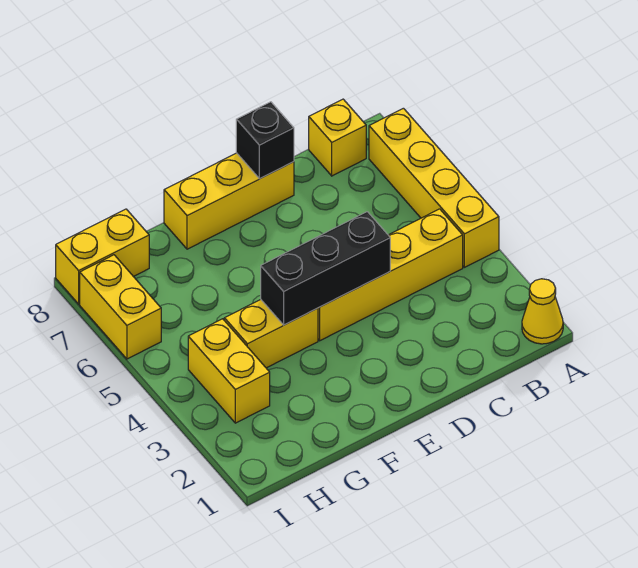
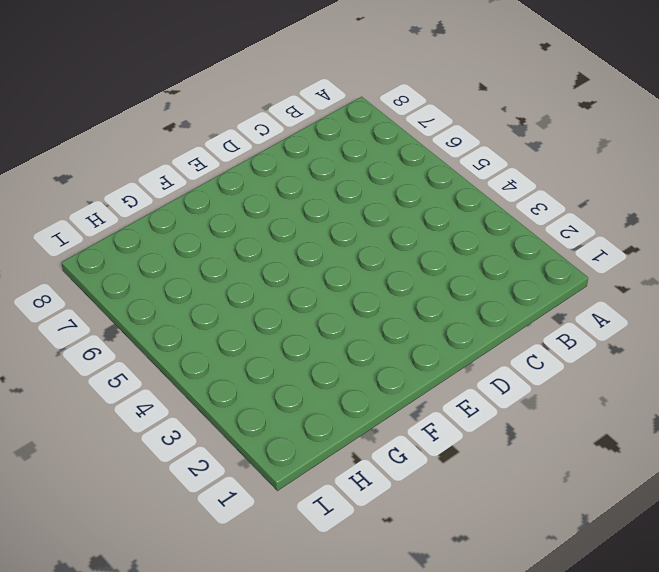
none -> yellow 1x1 cone [522,279,563,344]
none -> yellow 1x4 brick [369,108,499,267]

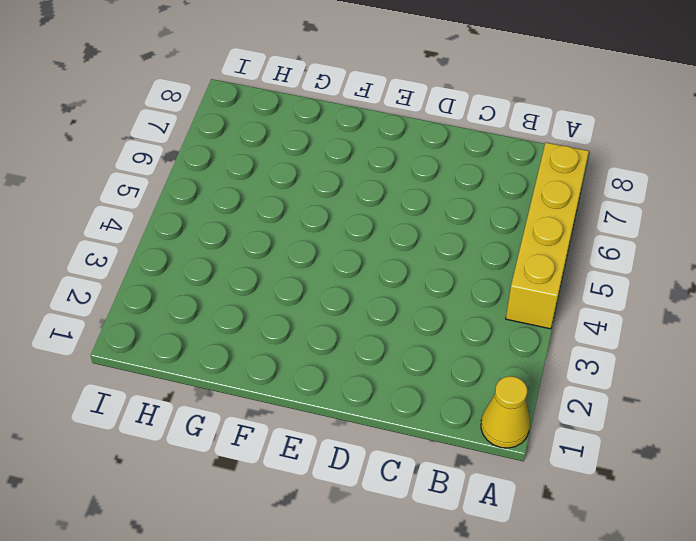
none -> yellow 1x4 brick [318,209,463,341]
none -> yellow 1x1 brick [309,99,366,176]

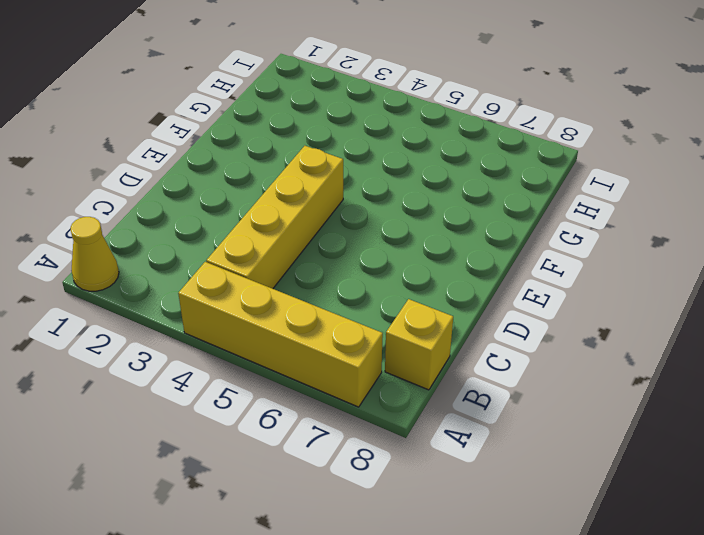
none -> yellow 1x3 brick [164,153,294,249]
none -> yellow 1x2 brick [224,300,318,368]

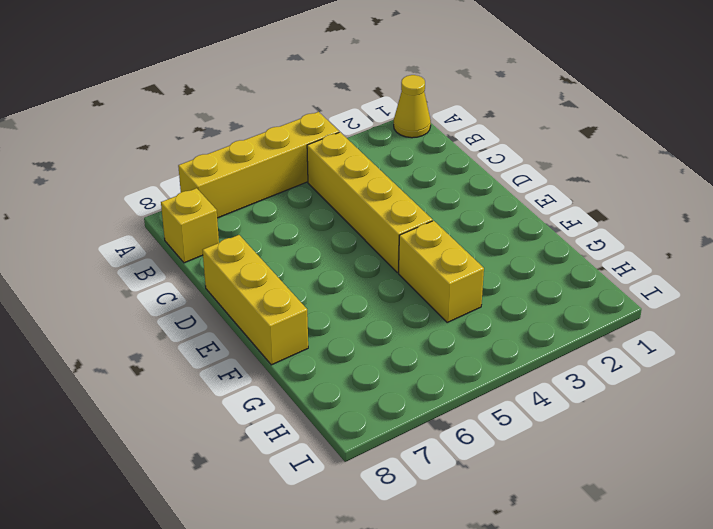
none -> yellow 1x2 brick [188,319,270,423]
none -> yellow 1x2 brick [56,209,149,304]

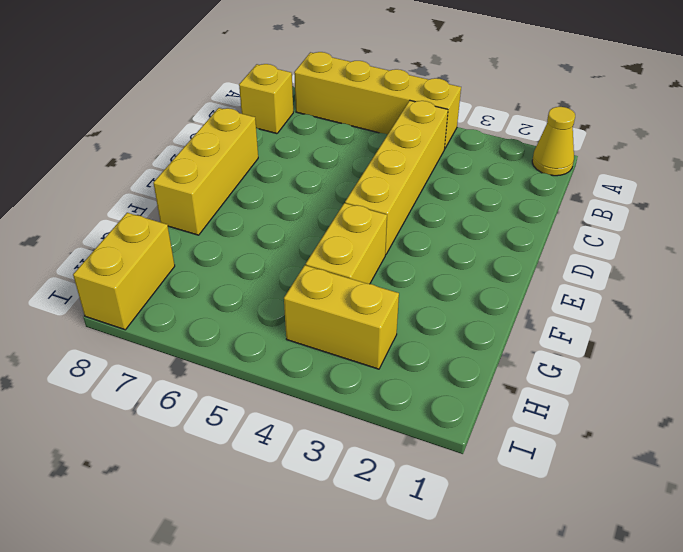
none -> yellow 1x2 brick [80,255,161,359]
none -> black 1x3 brick [261,212,390,325]

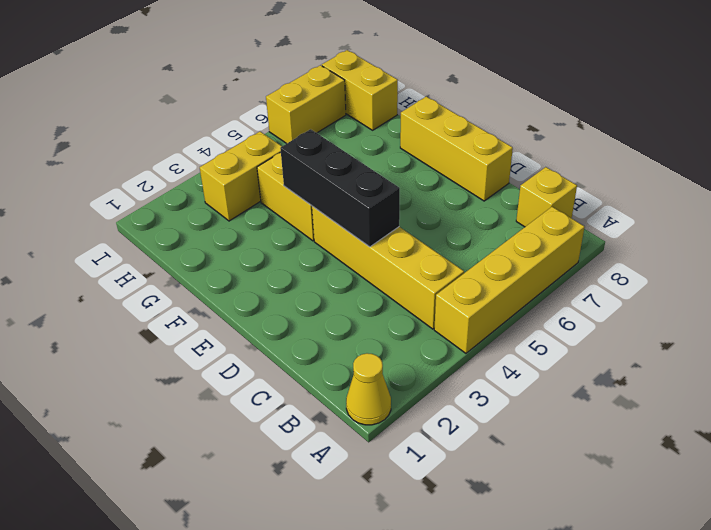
none -> black 1x1 brick [236,102,294,179]

